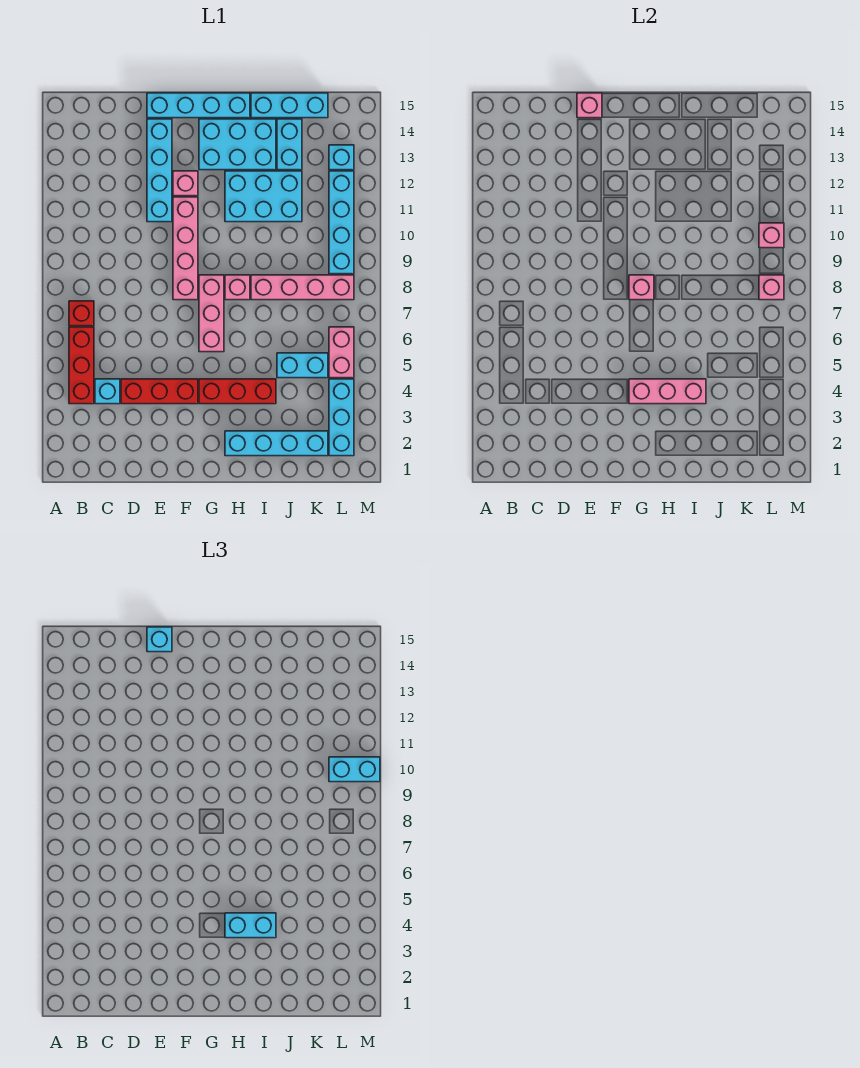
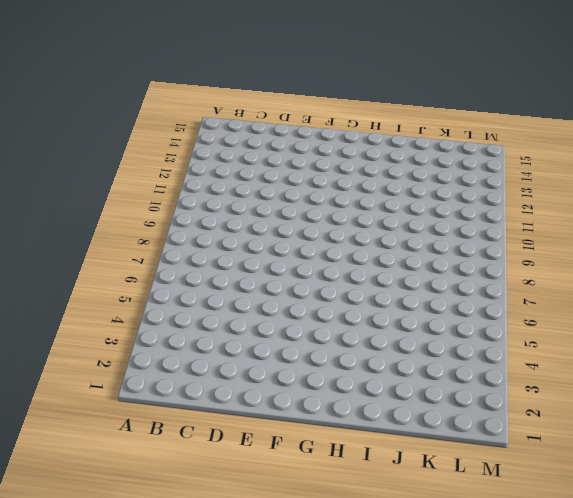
none -> red 1x3 brick [69,327,94,404]
none -> red 1x1 brick [69,301,94,326]
none -> cyan 1x1 brick [95,379,120,404]
none -> red 1x3 brick [121,379,198,404]

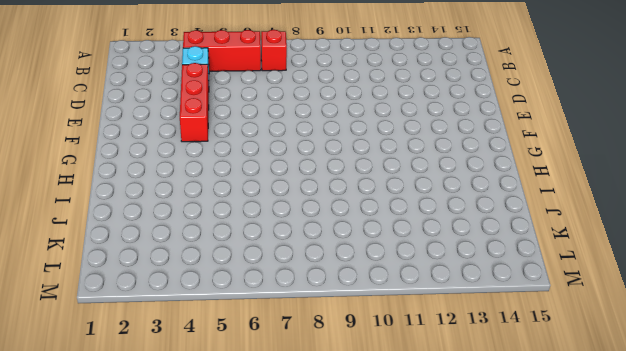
none -> cyan 1x4 brick [147,119,172,222]
none -> cyan 1x4 brick [147,93,250,118]
none -> pink 1x4 brick [173,197,198,300]
none -> pink 1x1 brick [173,171,198,196]

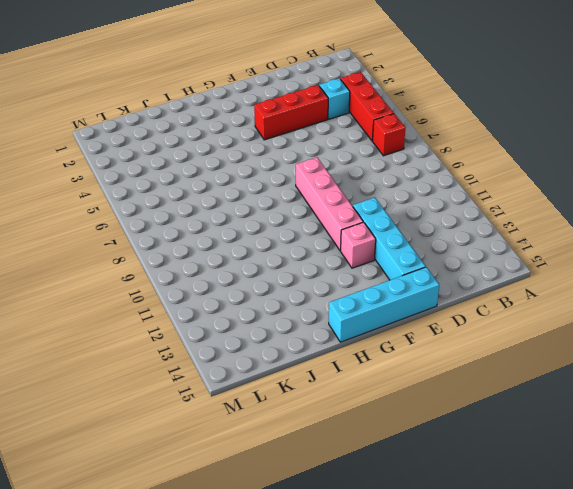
none -> red 1x3 brick [199,379,276,404]
none -> pink 1x3 brick [199,275,224,352]
none -> cyan 2x3 brick [199,119,276,170]
none -> cyan 1x4 brick [225,431,328,456]

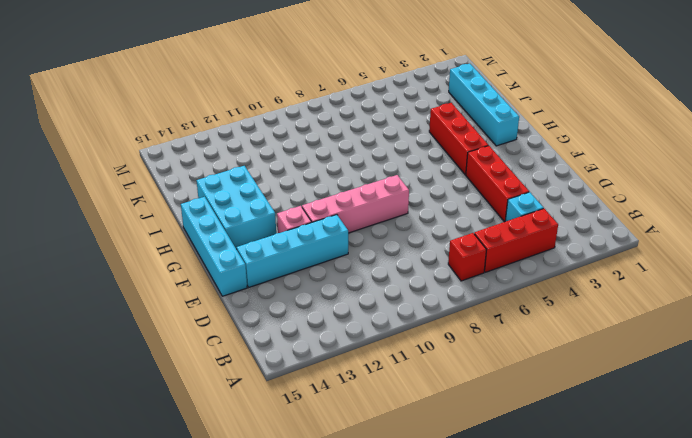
none -> pink 1x3 brick [199,275,224,352]
none -> pink 1x1 brick [225,275,250,300]
none -> cyan 2x3 brick [225,171,302,222]
none -> pink 1x4 brick [251,275,354,300]

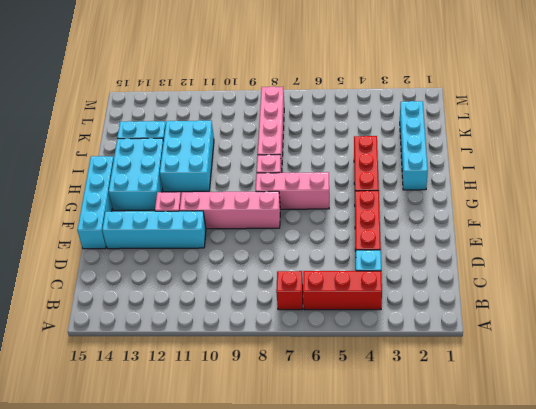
none -> cyan 1x3 brick [251,93,328,118]
none -> cyan 1x2 brick [277,353,328,378]
none -> cyan 1x3 brick [329,379,354,456]
none -> pink 1x2 brick [329,327,354,378]

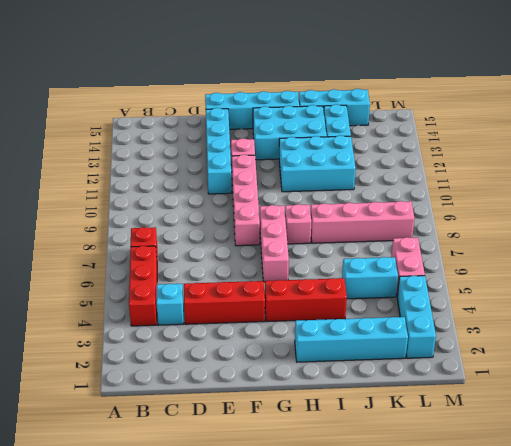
none -> cyan 1x4 brick [329,171,354,274]
none -> cyan 1x1 brick [329,145,354,170]
none -> pink 1x1 brick [577,93,602,118]
none -> pink 1x3 brick [629,379,706,404]

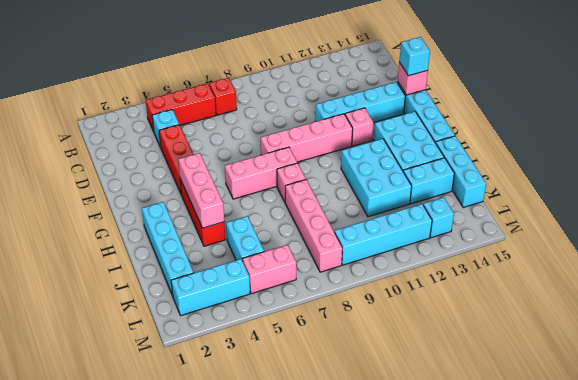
none -> pink 1x1 brick [629,275,654,300]
none -> pink 1x1 brick [759,275,784,300]
none -> pink 1x1 brick [759,223,784,248]
none -> cyan 1x2 brick [225,913,276,938]

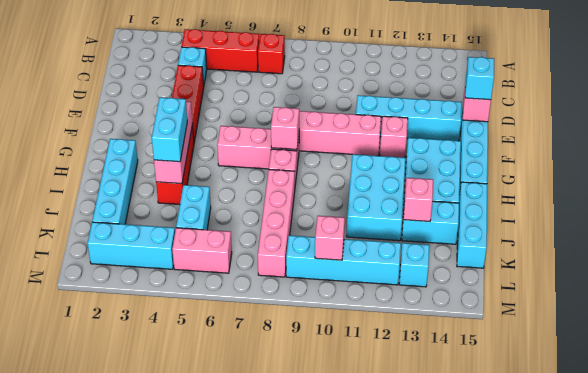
pink 1x1 brick [404,178,433,221] -> pink 1x1 brick moved to [759,275,784,300]
none -> cyan 1x2 brick [329,757,380,782]

